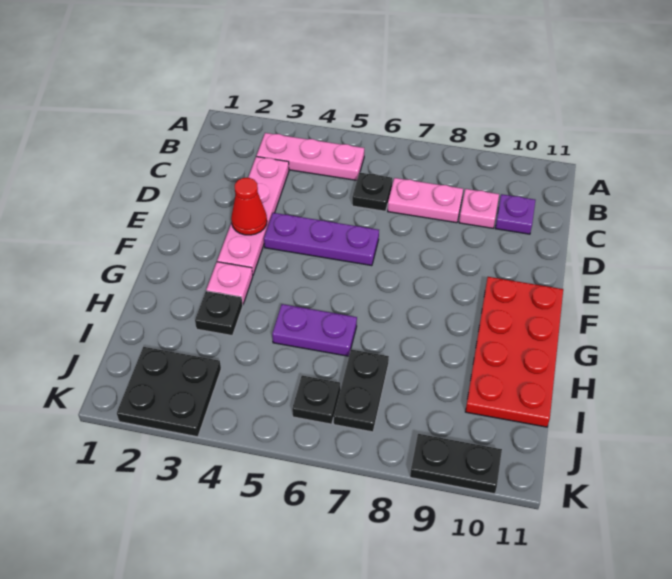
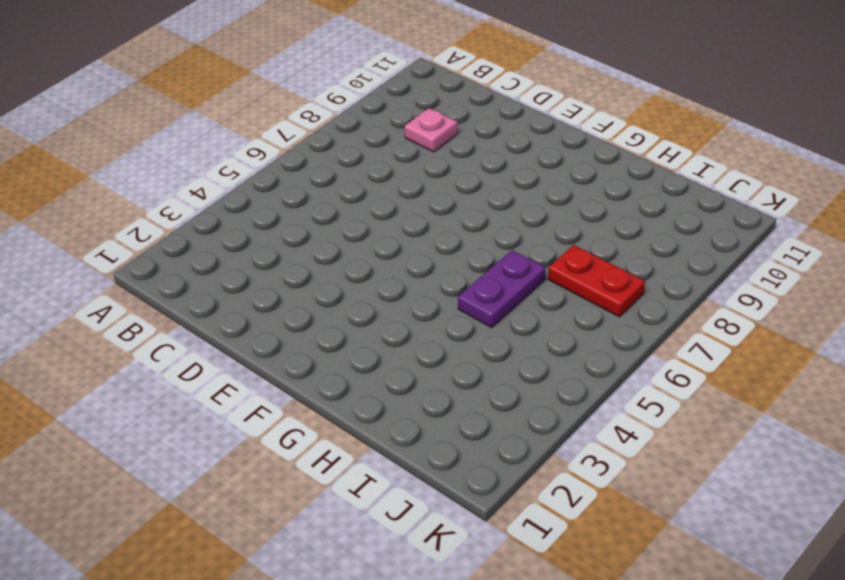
red 1x2 plate [548,245,645,317] -> black 1x2 plate [334,349,389,432]
none -> pink 1x3 plate [257,133,364,180]
none -> pink 1x4 plate [217,156,289,275]
none -> black 1x1 plate [352,172,392,211]

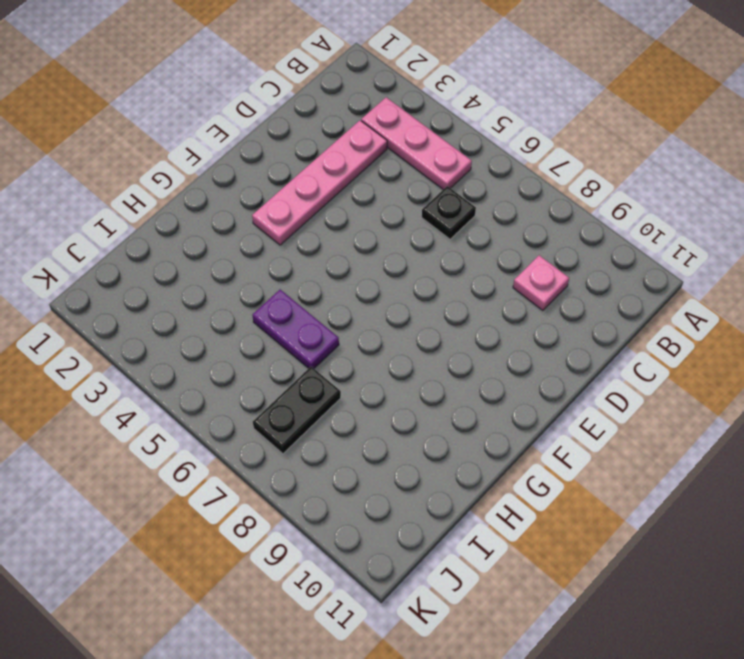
none -> pink 1x2 plate [388,178,463,223]
none -> purple 1x1 plate [495,194,535,234]
none -> purple 1x3 plate [264,213,379,266]

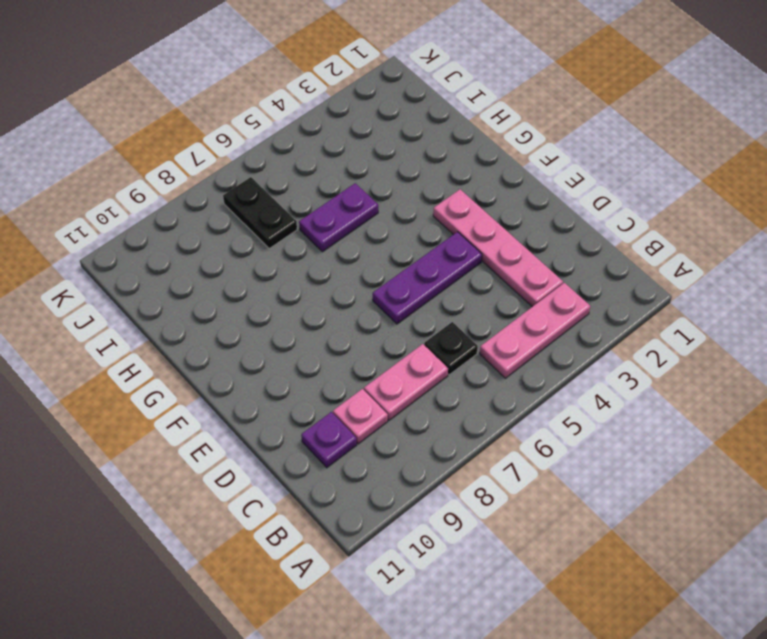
none -> red 2x4 plate [465,277,563,427]
none -> pink 1x1 plate [206,262,253,305]
none -> black 1x1 plate [195,291,243,336]

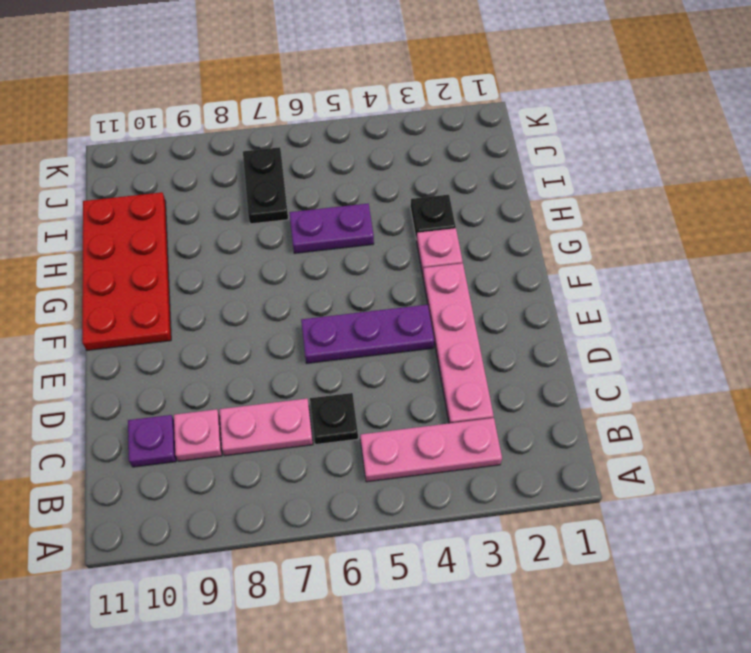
none -> black 2x2 plate [117,347,221,437]
none -> black 1x1 plate [292,375,340,424]
none -> black 1x2 plate [410,434,502,494]

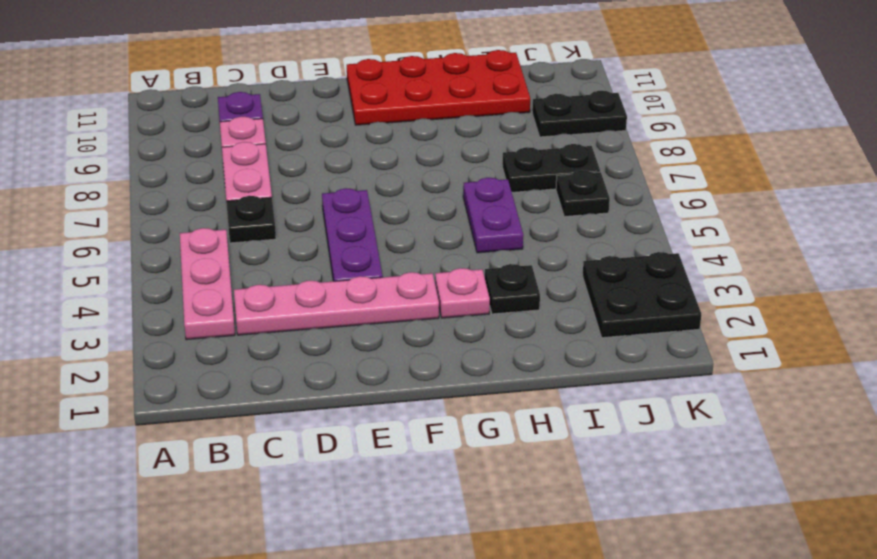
black 1x2 plate [532,91,627,137] -> black 1x2 plate turned to [410,434,502,494]
none -> red 1x1 cone [231,178,267,235]

